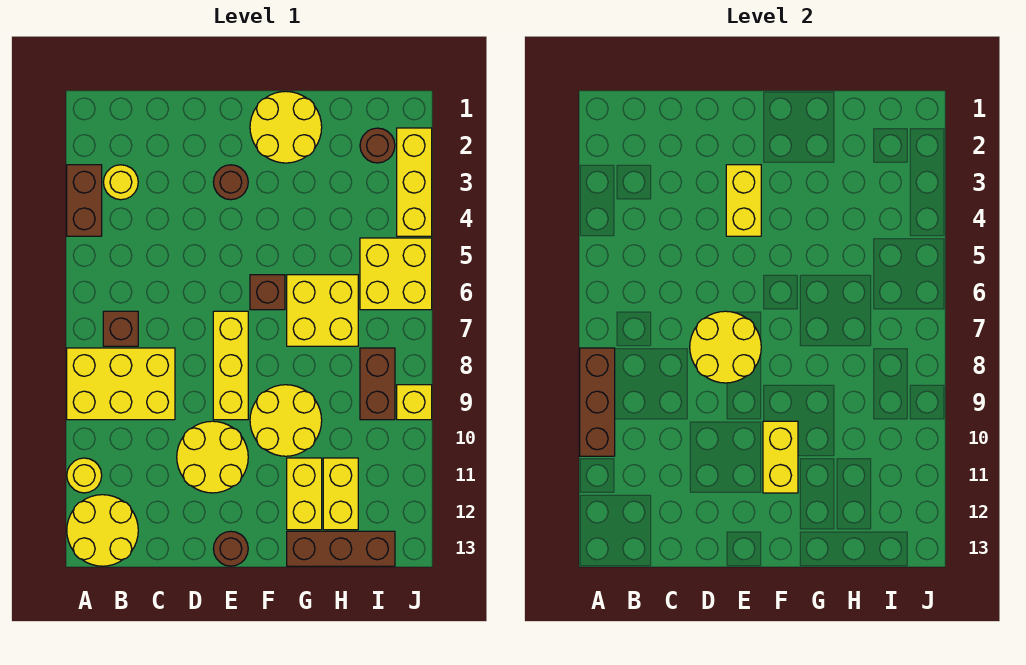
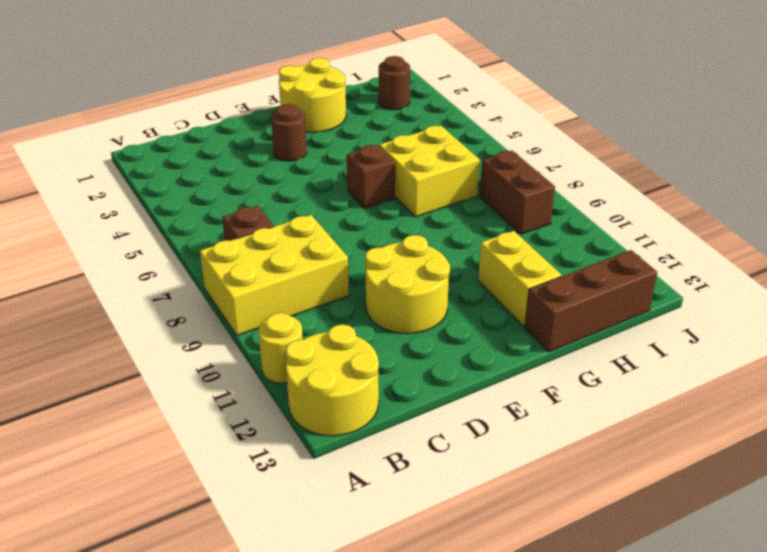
none -> brown 1x2 brick [67,165,102,236]
none -> yellow 1x1 round brick [103,165,138,200]
none -> yellow 1x3 brick [213,311,248,420]

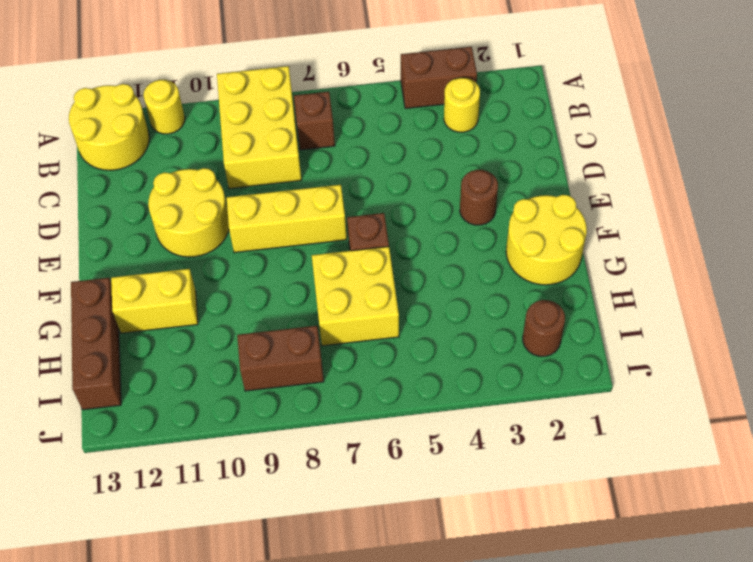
none -> brown 1x1 round brick [213,531,248,566]
none -> yellow 2x2 round brick [250,385,322,456]
none -> yellow 1x2 brick [323,458,358,530]

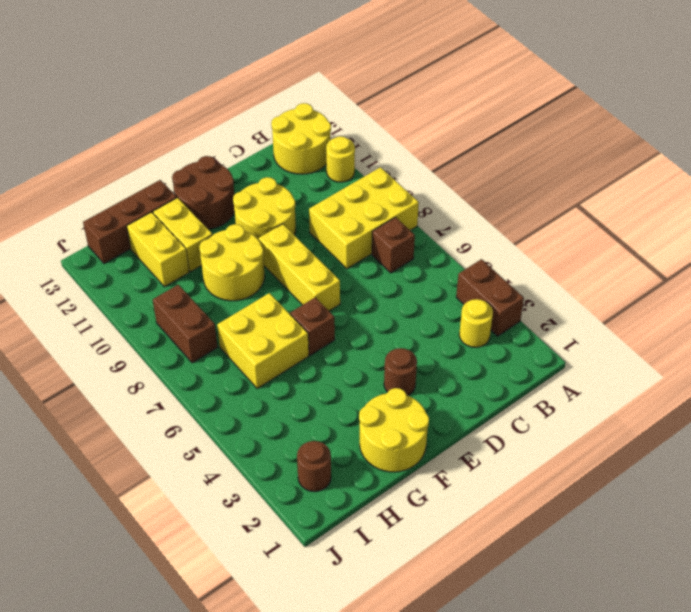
brown 2x2 round brick [172,156,235,229] -> brown 1x1 round brick [213,531,248,566]
none -> yellow 2x2 brick [360,238,432,310]
none -> yellow 1x3 brick [397,128,432,236]
none -> yellow 1x1 brick [397,385,432,420]

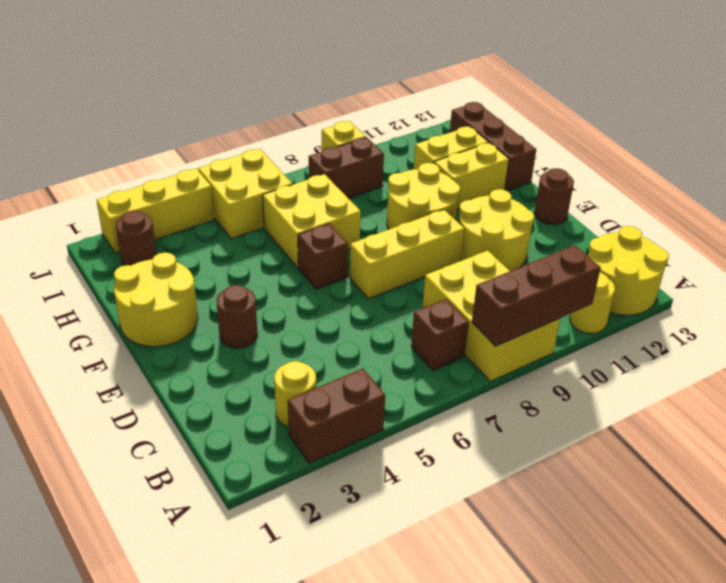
none -> yellow 2x2 round brick [690,311,761,383]
none -> yellow 1x2 brick [726,165,761,236]
none -> yellow 1x2 brick [763,421,798,493]

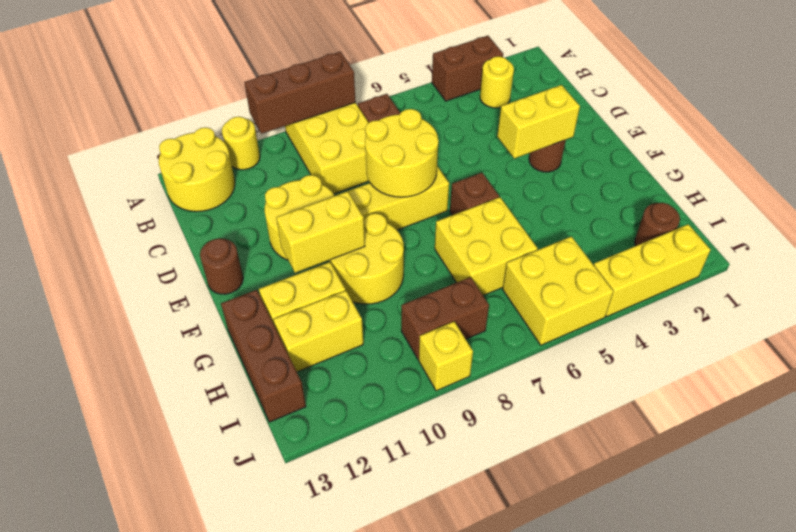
none -> yellow 2x2 round brick [250,91,322,163]

